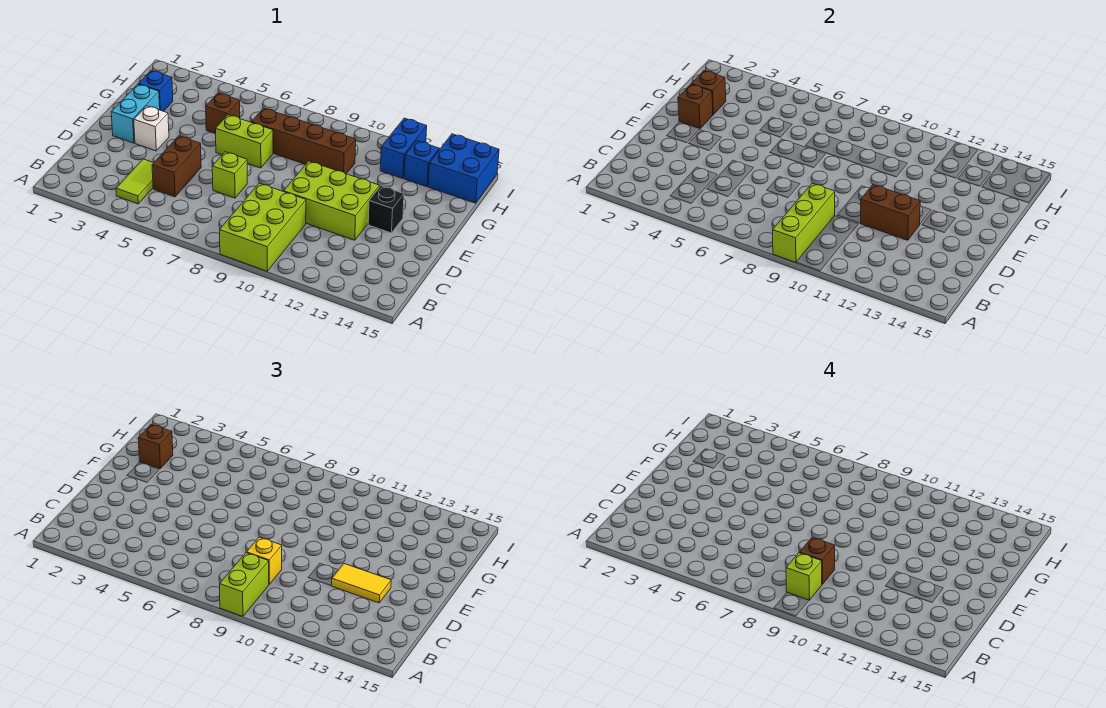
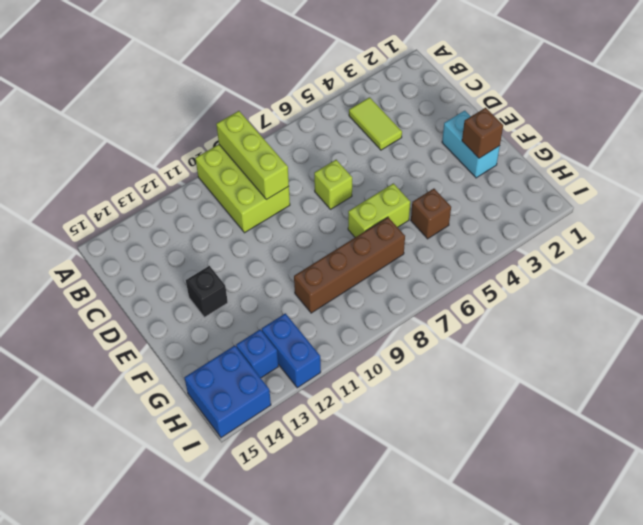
none -> brown 1x2 brick [152,136,201,197]
none -> lime 2x3 brick [284,161,380,240]
none -> white 1x1 brick [134,106,169,151]

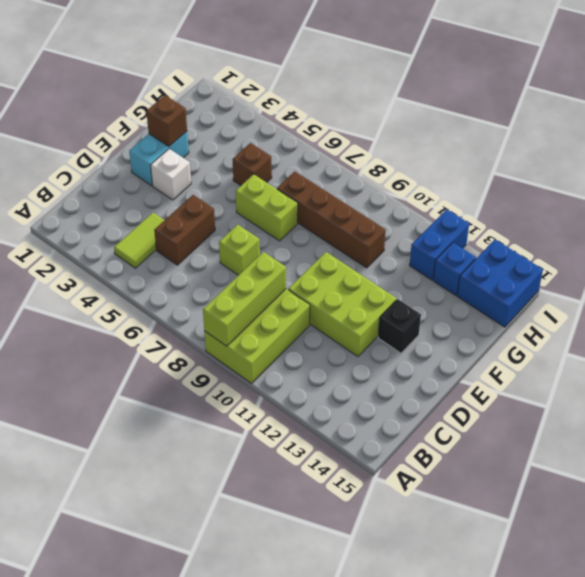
none -> blue 1x1 brick [139,71,173,111]
none -> brown 1x2 brick [860,185,920,240]
none -> brown 1x1 brick [692,71,726,114]

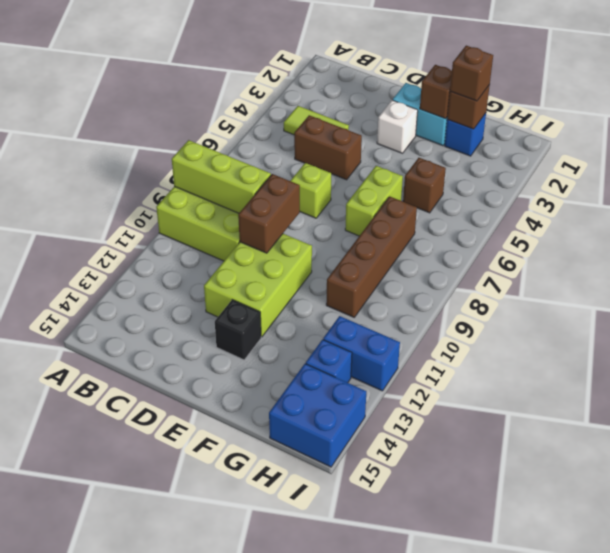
brown 1x2 brick [238,174,300,253] -> brown 1x2 brick moved to [860,185,920,240]
none -> lime 1x2 brick [220,553,269,617]
none -> yellow 1x1 brick [246,537,282,584]
none -> yellow 1x2 tile [332,564,391,603]

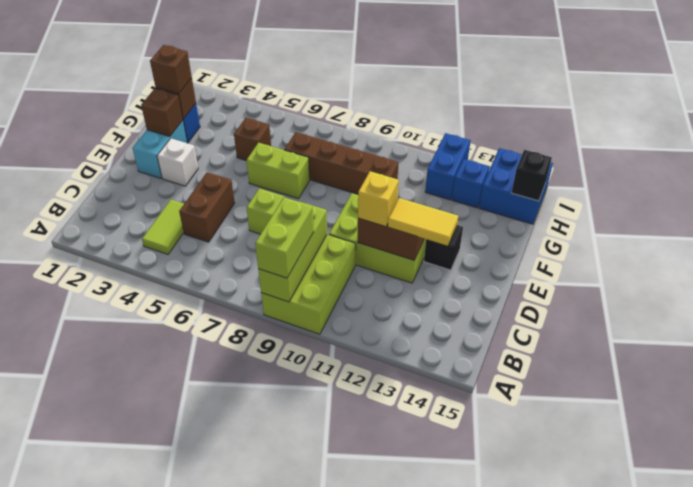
yellow 1x1 brick [358,171,399,227] -> yellow 1x1 brick moved to [246,537,282,584]
black 1x1 brick [511,150,552,201] -> none
none -> lime 1x1 brick [786,553,822,600]
none -> brown 1x1 brick [799,537,835,584]

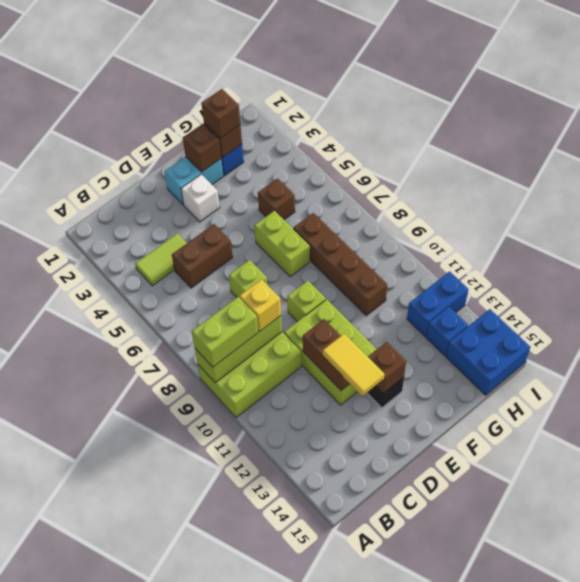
lime 1x1 brick [287,281,326,322] -> lime 1x1 brick moved to [786,553,822,600]
brown 1x1 brick [368,342,406,393] -> brown 1x1 brick moved to [799,537,835,584]

